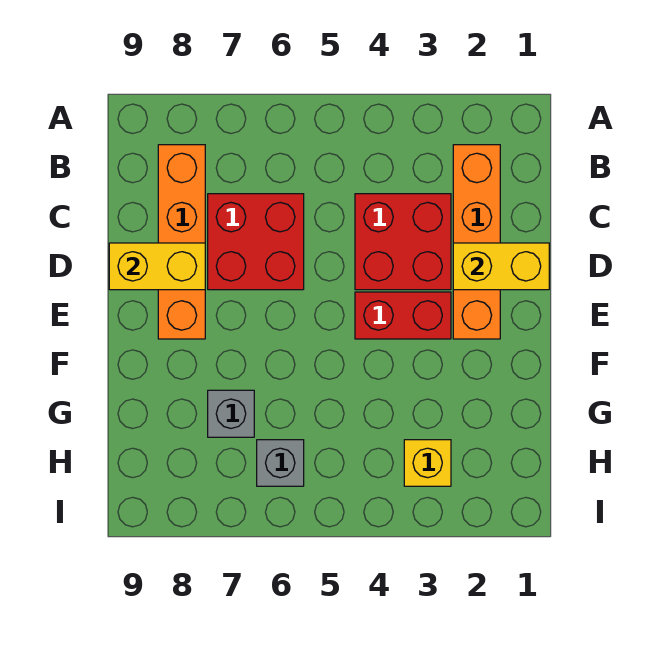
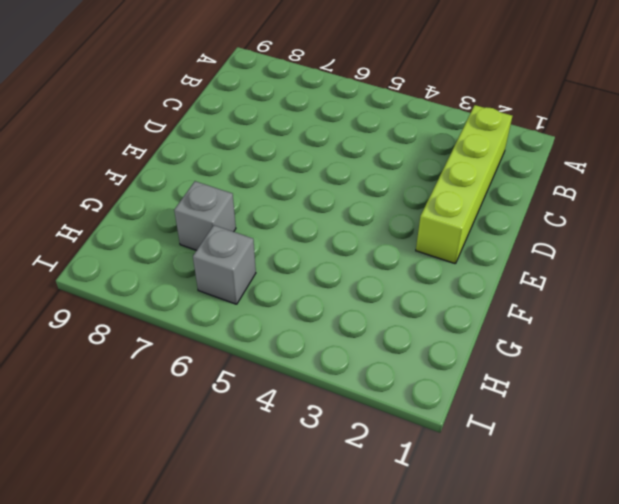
lime 1x4 brick [416,105,512,264] -> orange 1x4 brick [453,145,500,339]
none -> orange 1x4 brick [158,145,205,339]
none -> red 2x2 brick [355,194,451,290]

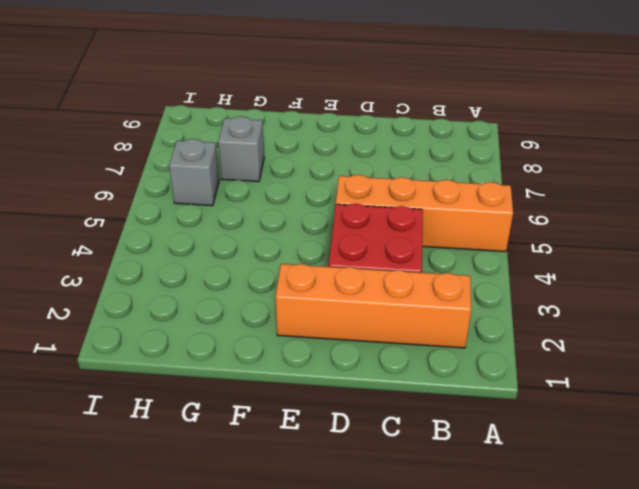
orange 1x4 brick [336,175,513,252] -> orange 1x4 brick moved to [158,145,205,339]
none -> red 2x2 brick [208,194,304,290]
none -> red 1x2 brick [355,292,451,339]

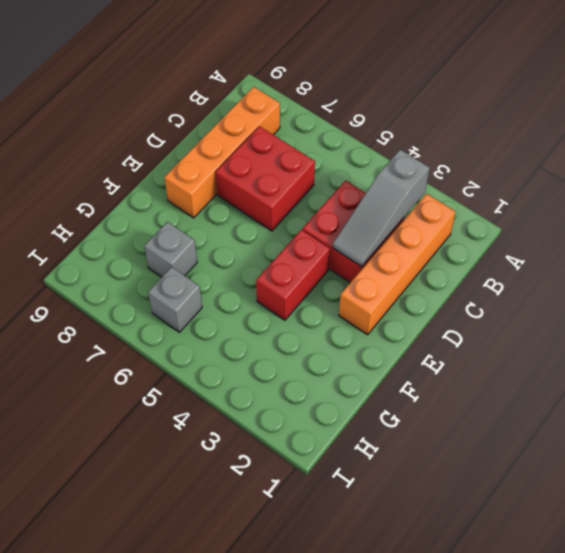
grey 1x3 slope [333,150,430,267] -> none
red 1x2 brick [256,230,330,320] -> red 1x2 brick turned to [355,292,451,339]
none -> yellow 1x1 brick [404,440,451,486]
none -> yellow 1x2 brick [453,243,549,290]

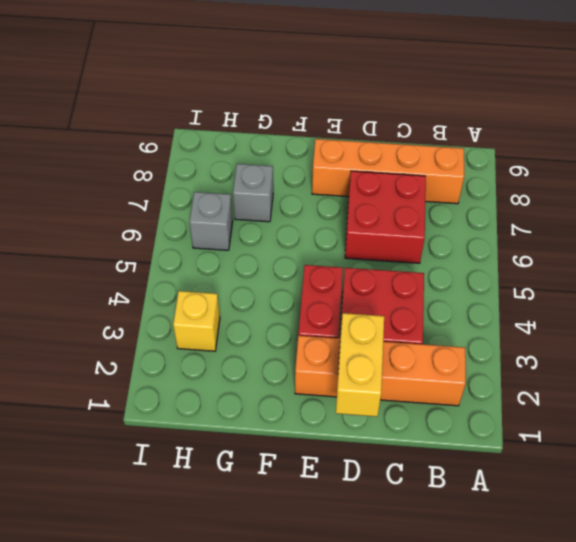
none -> yellow 1x2 brick [109,243,205,290]

